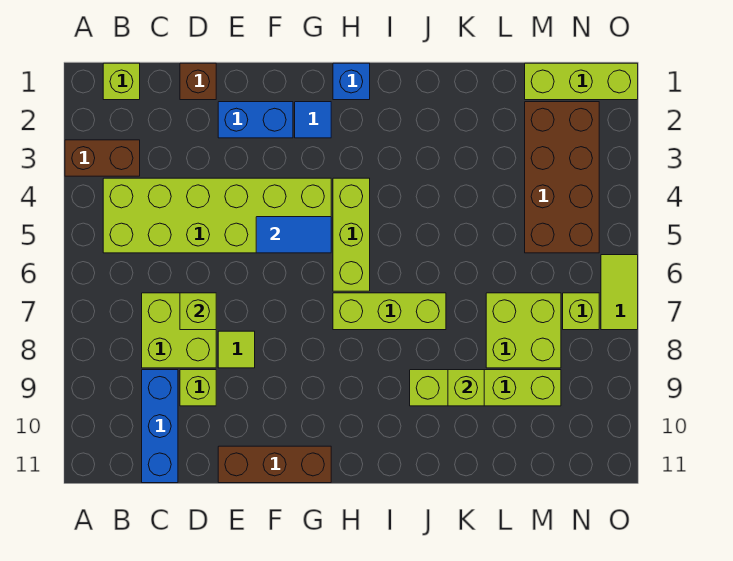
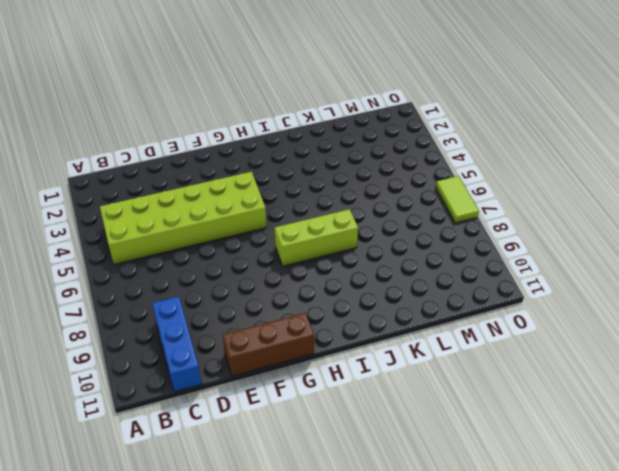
none -> brown 1x2 brick [65,140,140,176]
none -> lime 1x1 brick [103,63,140,100]
none -> lime 2x2 brick [142,293,216,368]

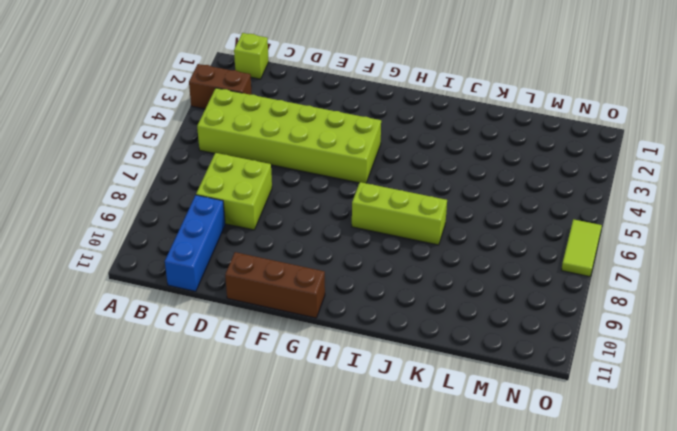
none -> brown 1x1 brick [180,63,216,100]
none -> lime 1x1 brick [180,370,216,406]
none -> blue 1x2 brick [218,102,293,138]

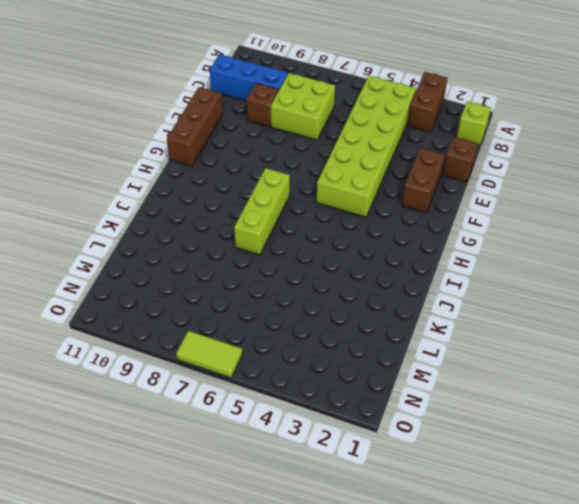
brown 1x1 brick [247,83,278,127] -> lime 1x1 brick [180,370,216,406]
brown 1x2 brick [402,148,445,213] -> blue 1x2 brick [218,102,293,138]
none -> lime 1x1 tile [218,331,255,368]
none -> blue 1x1 tile [295,102,331,138]
none -> blue 1x1 brick [333,63,370,100]

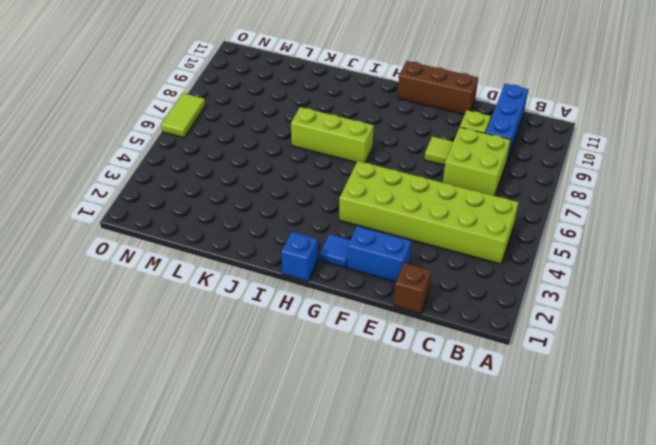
none -> brown 1x2 brick [65,140,140,176]
none -> lime 1x1 brick [103,63,140,100]
none -> lime 1x3 brick [333,178,370,291]

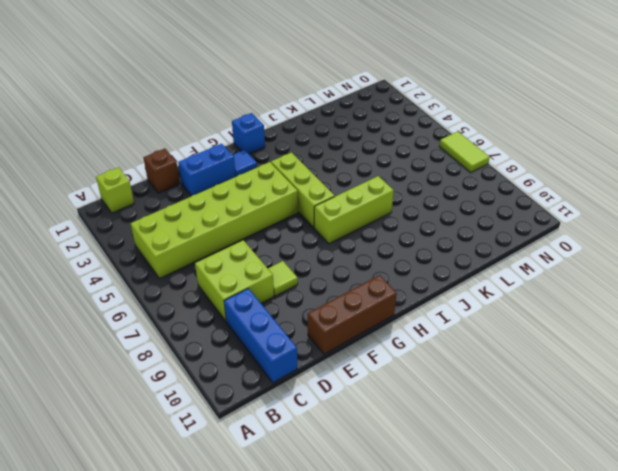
none -> brown 1x2 brick [65,140,140,176]
none -> lime 1x1 brick [180,370,216,406]
none -> lime 1x4 brick [410,370,561,406]

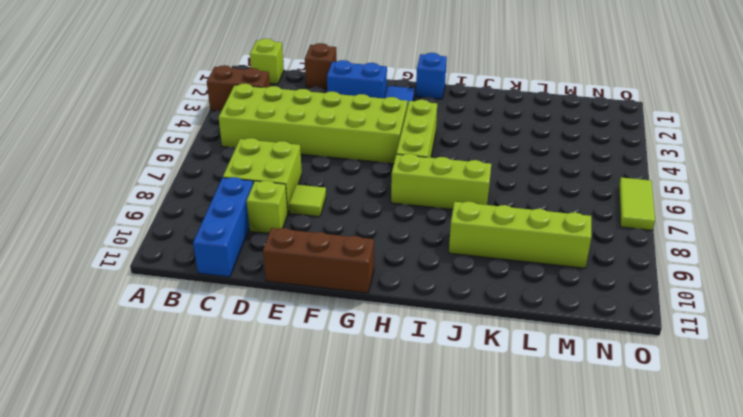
none -> lime 2x2 brick [486,293,561,368]
none -> lime 1x3 brick [525,63,638,100]
none -> brown 2x4 brick [525,102,599,253]

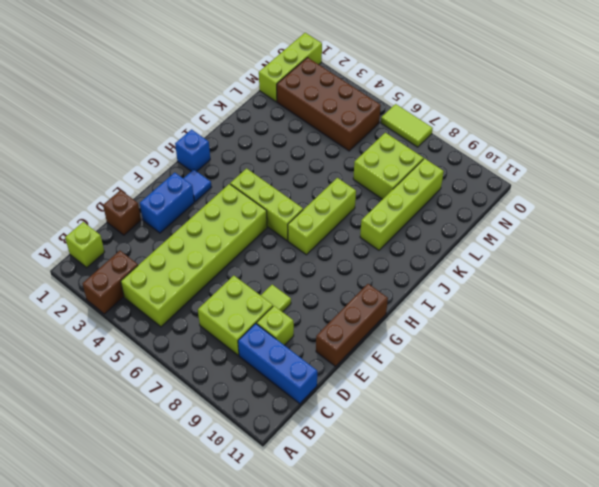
none -> lime 1x1 brick [563,293,599,330]
none -> lime 1x1 brick [180,293,216,330]
none -> blue 1x2 tile [256,217,331,253]

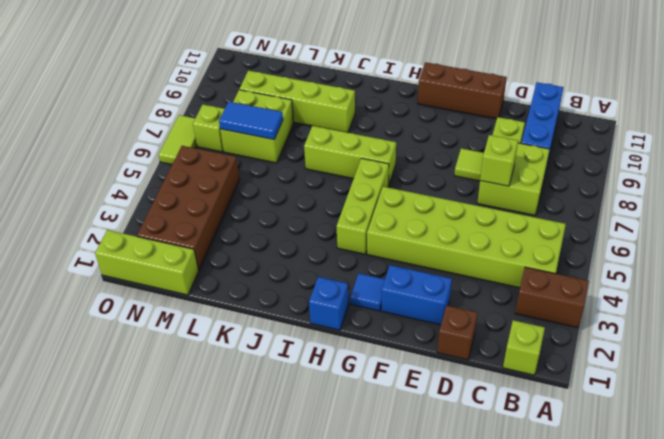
blue 1x2 tile [219,102,283,140] -> blue 1x2 tile moved to [256,217,331,253]
none -> lime 1x1 brick [448,370,484,406]

